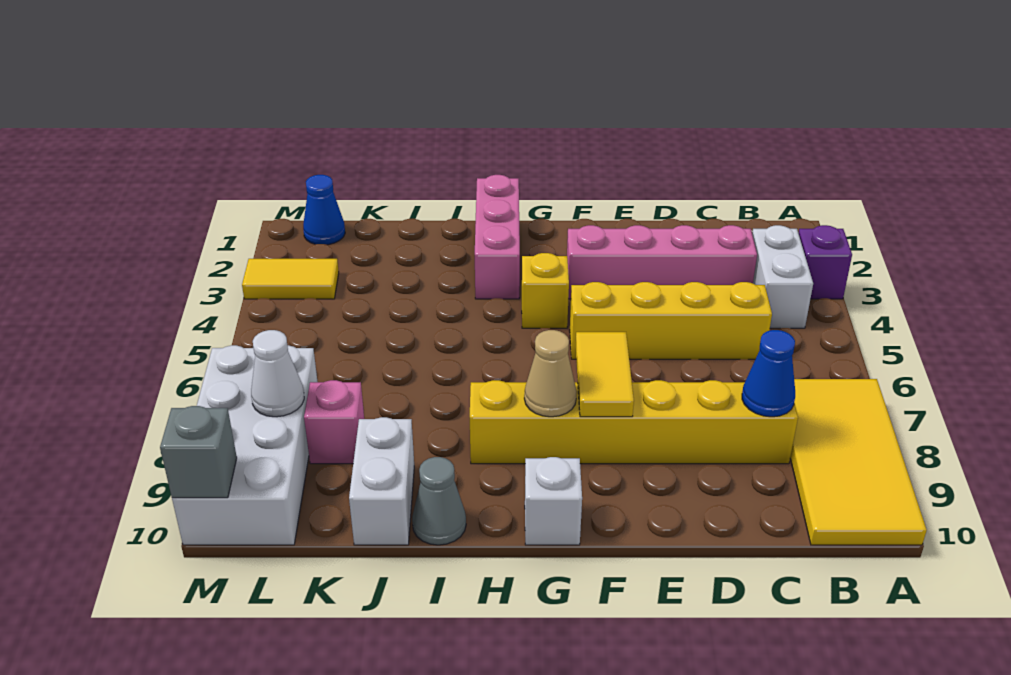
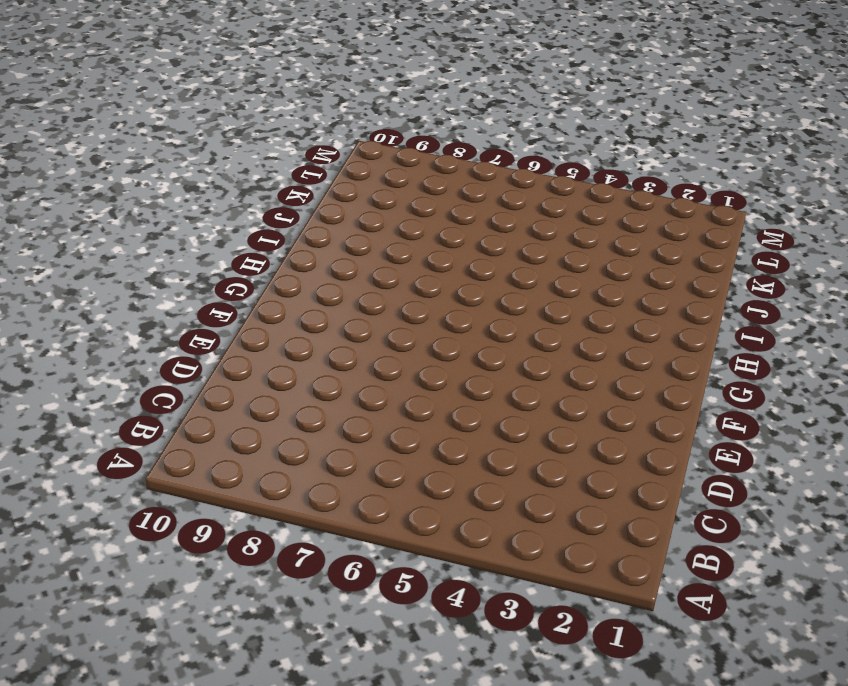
none -> purple 1x1 brick [798,225,852,299]
none -> yellow 2x4 tile [790,379,927,545]
none -> white 1x2 brick [752,225,813,328]

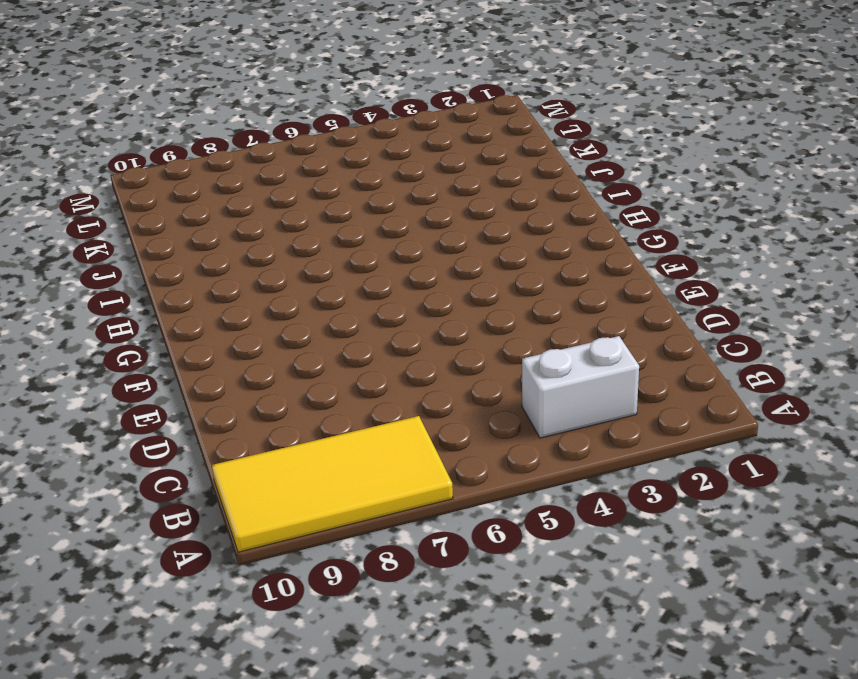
none -> purple 1x1 brick [798,225,852,299]
none -> pink 1x4 brick [567,225,757,299]
none -> yellow 1x4 brick [570,282,772,359]

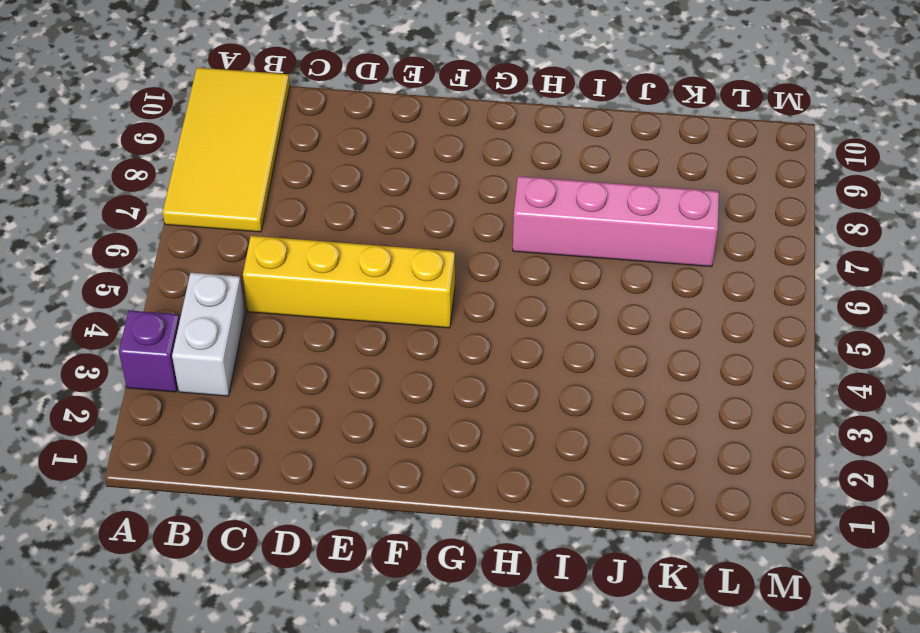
pink 1x4 brick [513,176,719,267] -> pink 1x4 brick moved to [567,225,757,299]
none -> yellow 1x6 brick [470,380,798,464]
none -> yellow 1x1 brick [522,253,569,328]
none -> white 1x1 brick [525,457,582,545]

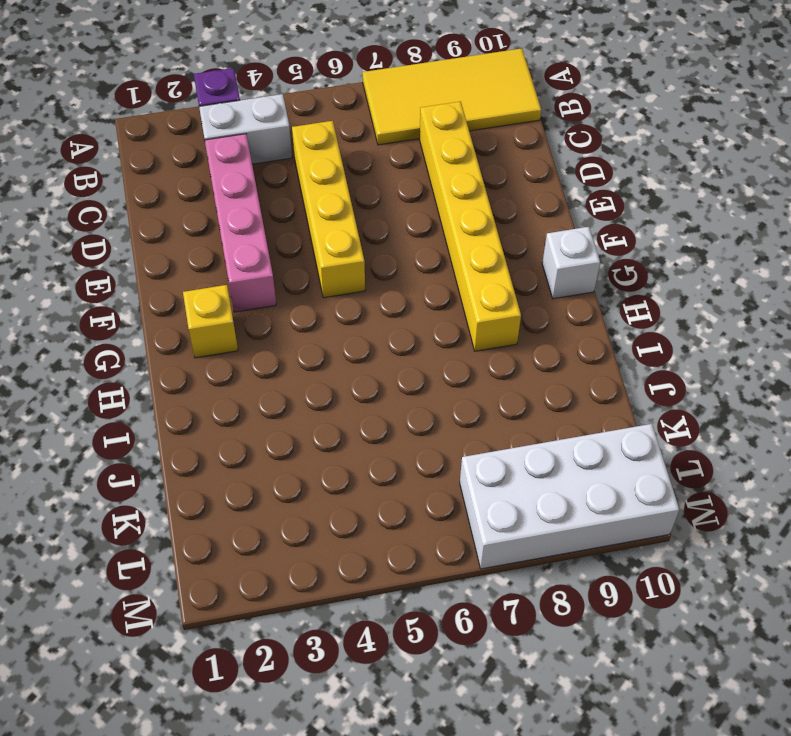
yellow 1x1 brick [183,285,238,358] -> yellow 1x1 brick moved to [522,253,569,328]
none -> pink 1x3 brick [475,175,520,299]
none -> grey 1x1 cone [412,457,466,545]
none -> white 1x2 brick [349,417,414,545]

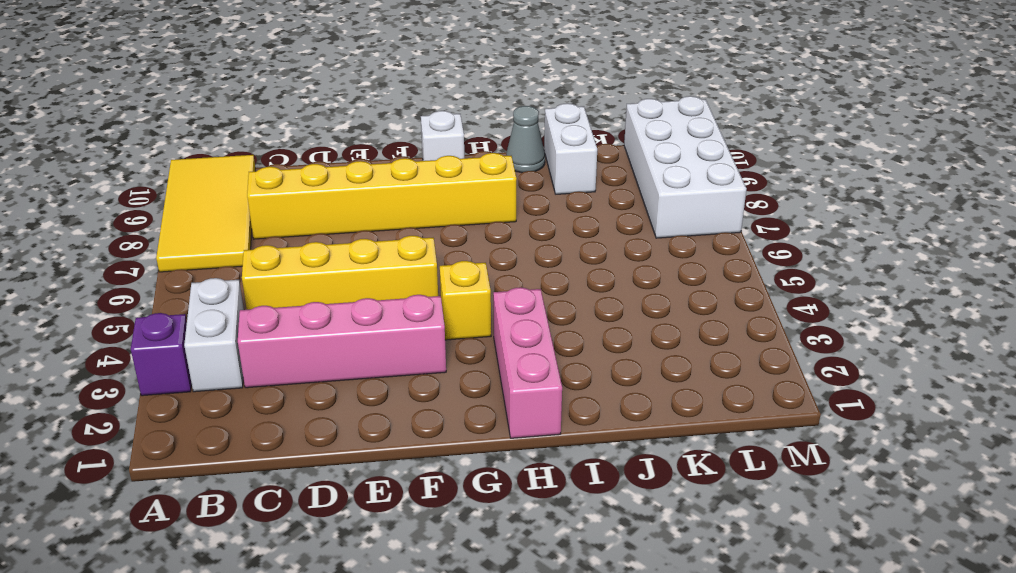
none -> pink 1x1 brick [304,380,364,464]
none -> blue 1x1 cone [303,175,345,245]
none -> yellow 1x2 tile [242,259,339,299]

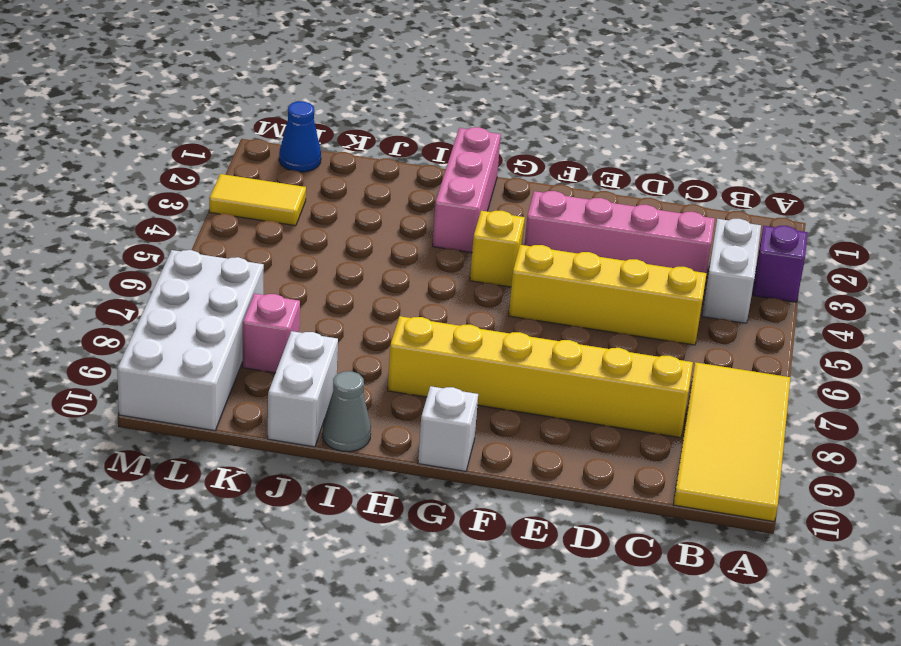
none -> blue 1x1 cone [742,330,795,417]
none -> yellow 1x2 tile [576,332,634,417]
none -> tan 1x1 cone [524,330,577,417]

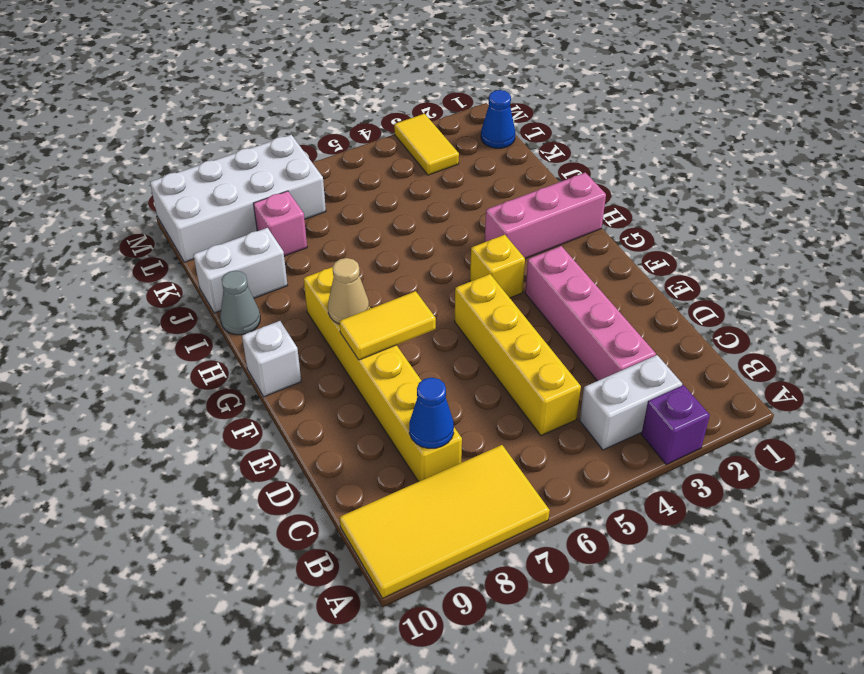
none -> white 1x1 cone [251,330,304,417]
none -> grey 1x1 brick [160,406,237,498]

